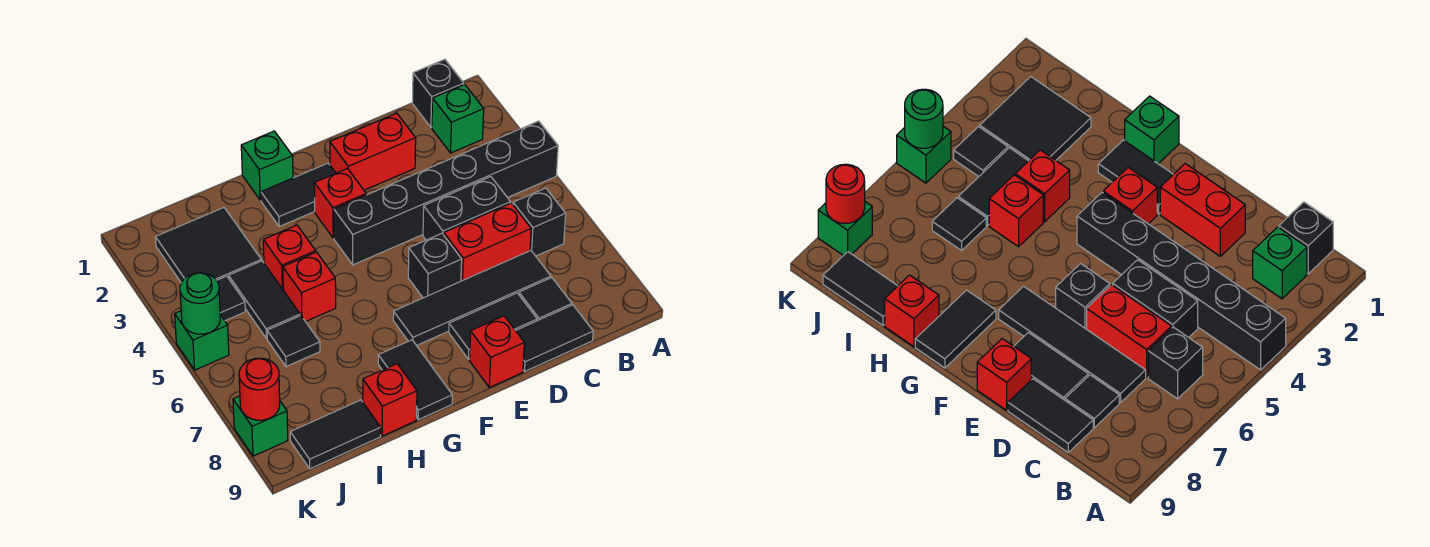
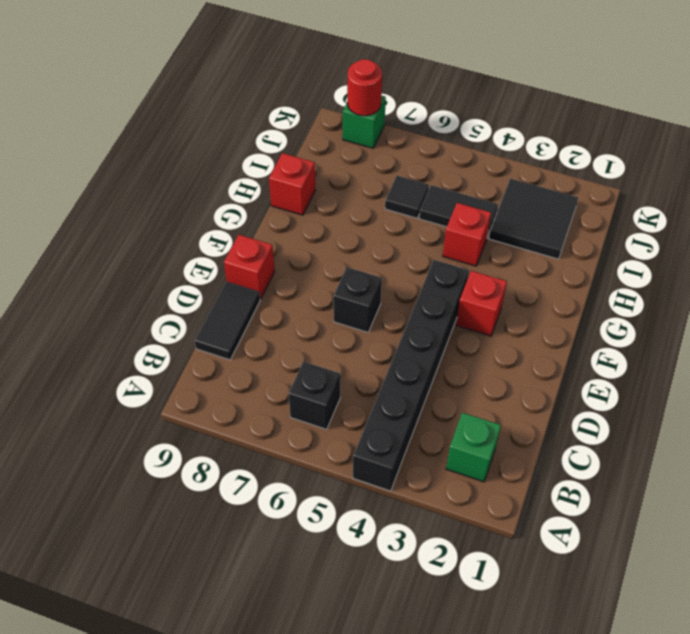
none -> black 1x1 brick [412,59,464,127]
none -> black 1x2 brick [423,177,510,240]
none -> red 1x2 brick [444,203,531,281]

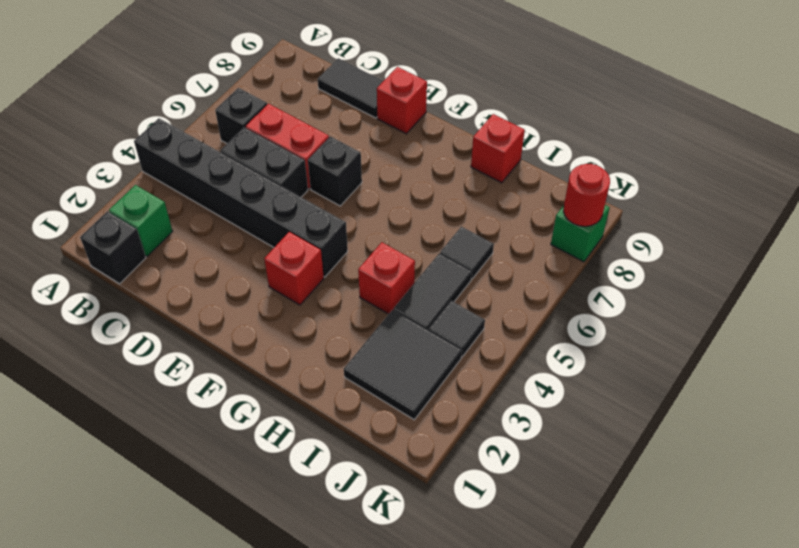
none -> black 1x4 tile [393,251,551,345]
none -> black 1x1 tile [519,278,572,321]
none -> red 1x2 brick [330,113,416,190]

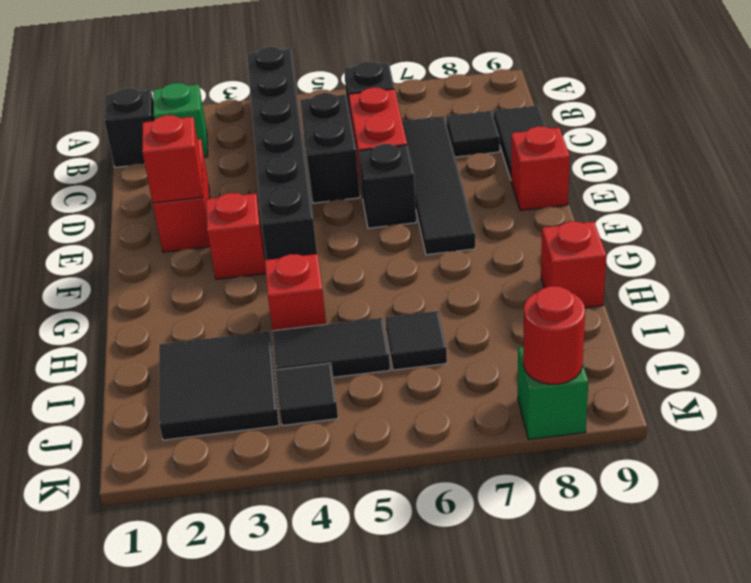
red 1x1 brick [142,115,203,203] -> red 1x1 brick moved to [283,252,336,321]
none -> black 1x2 tile [449,293,537,359]
none -> black 1x2 tile [261,163,335,226]
none -> green 1x1 brick [241,131,293,200]

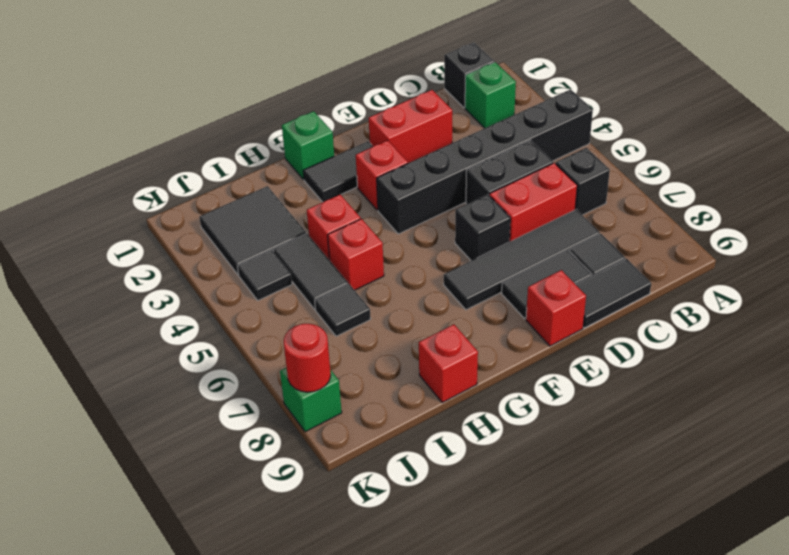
none -> black 1x2 tile [378,340,452,420]
none -> black 1x2 tile [290,400,381,469]
none -> green 1x1 brick [175,311,229,370]

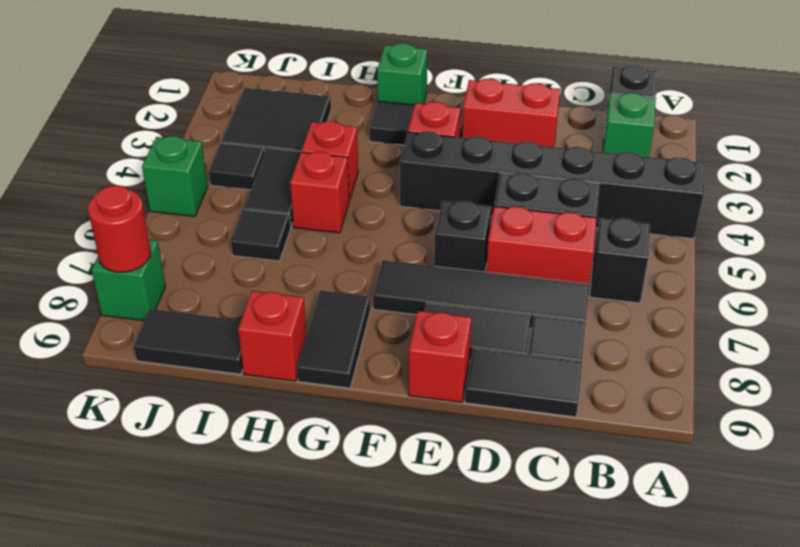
none -> green 1x1 round brick [180,273,220,334]

